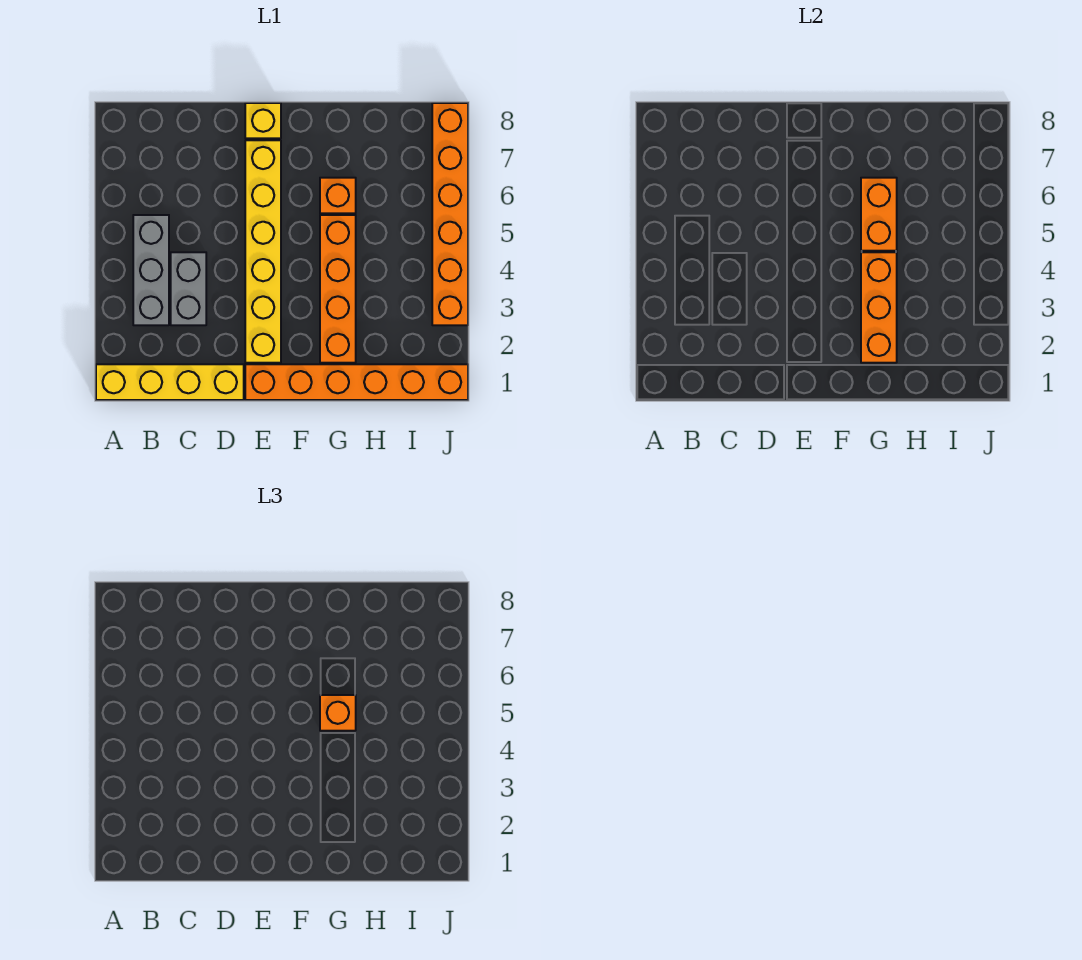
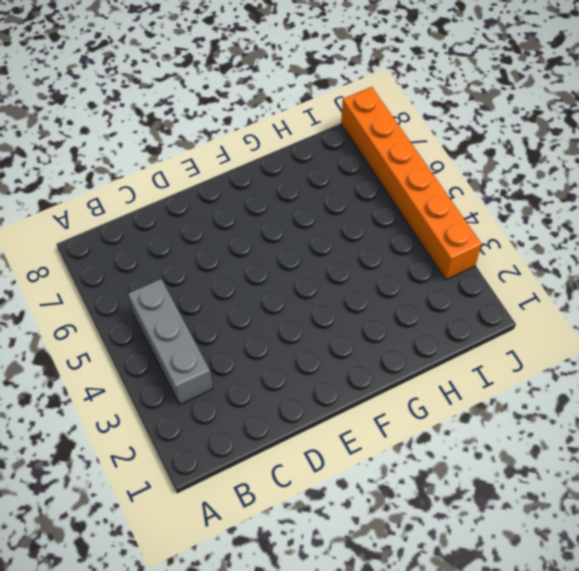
none -> yellow 1x4 brick [96,364,244,400]
none -> grey 1x2 brick [171,252,206,325]
none -> orange 1x6 brick [245,364,468,400]

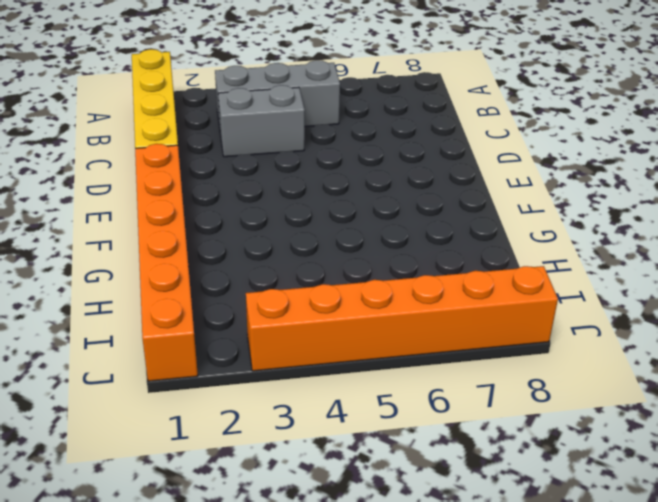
none -> yellow 1x6 brick [245,140,281,363]
none -> yellow 1x1 brick [245,103,281,138]
none -> orange 1x4 brick [320,215,356,363]

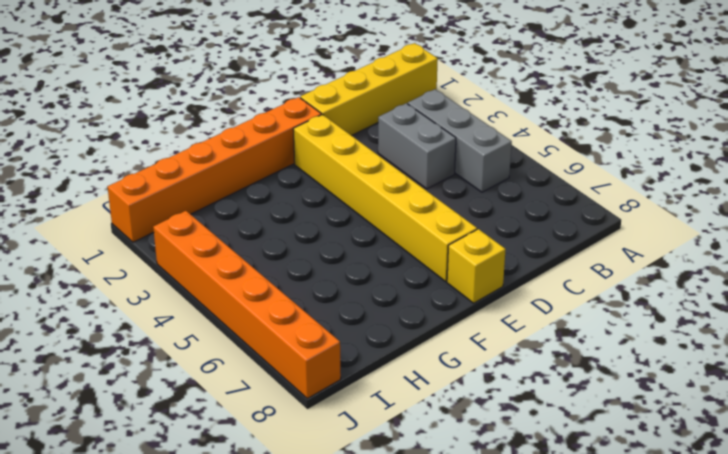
none -> orange 1x4 brick [320,215,356,363]
none -> orange 1x1 brick [320,178,356,213]
none -> orange 1x3 brick [861,252,897,363]

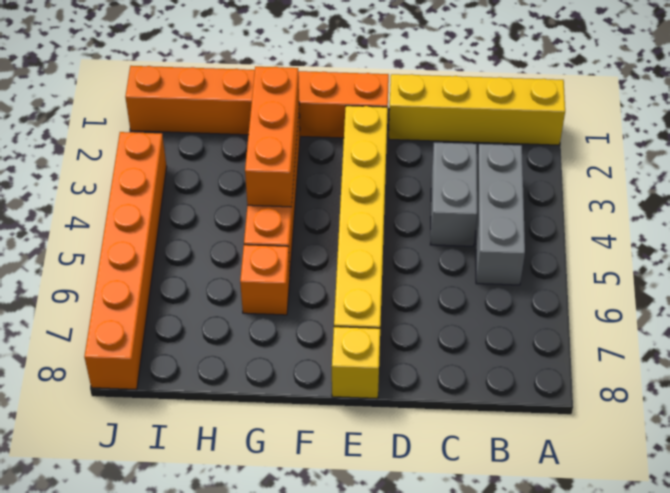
none -> orange 1x2 brick [861,178,897,251]
none -> orange 1x1 brick [320,695,356,731]

